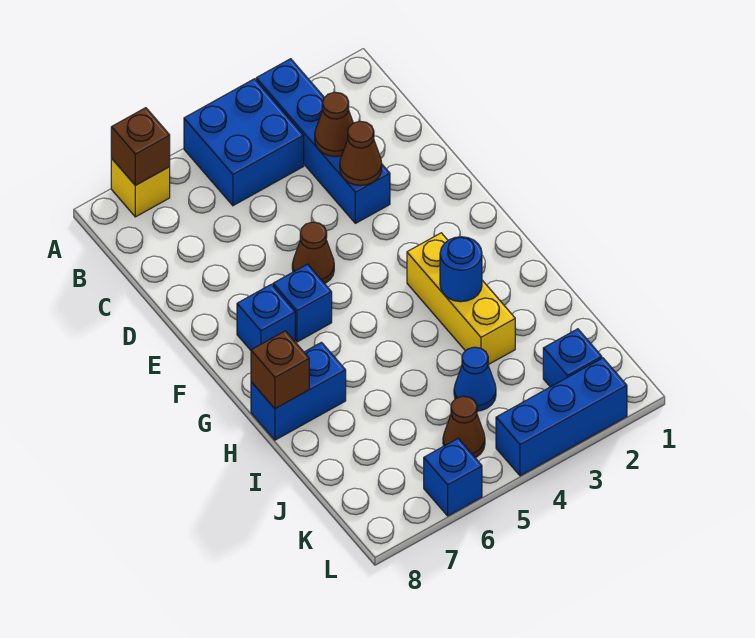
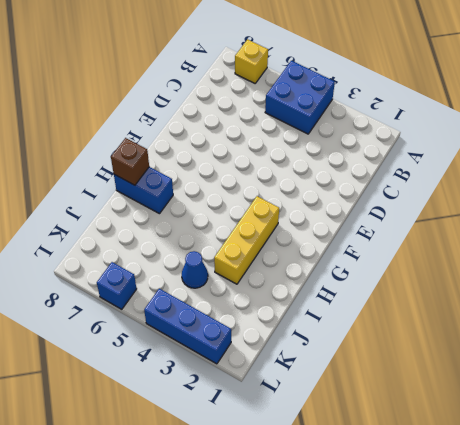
none -> blue 1x4 brick [256,59,390,223]
none -> brown 1x1 cone [292,222,334,284]
none -> blue 1x1 brick [273,264,332,342]

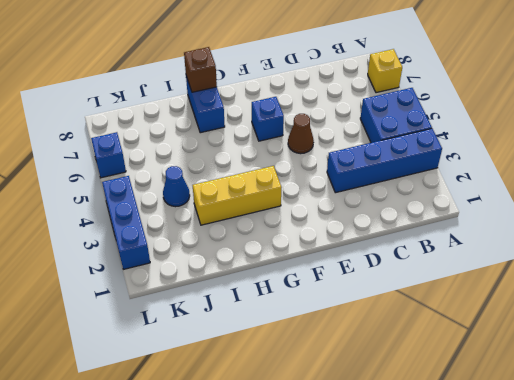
none -> blue 1x1 brick [237,284,295,350]
none -> blue 1x1 brick [543,329,602,387]
none -> brown 1x1 cone [443,396,485,458]

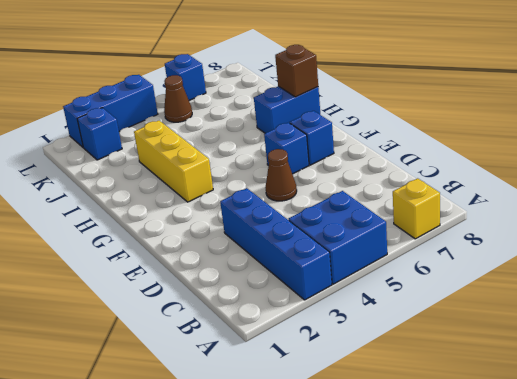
none -> blue 1x1 cone [454,347,496,411]
none -> brown 1x1 brick [111,108,170,185]
none -> brown 1x1 cone [315,92,353,156]

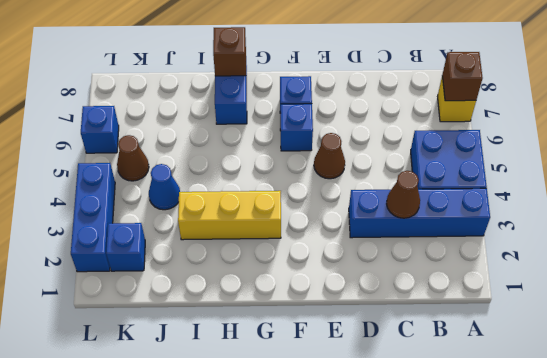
none -> brown 1x1 cone [340,121,382,186]
none -> blue 1x1 round brick [440,237,482,302]

